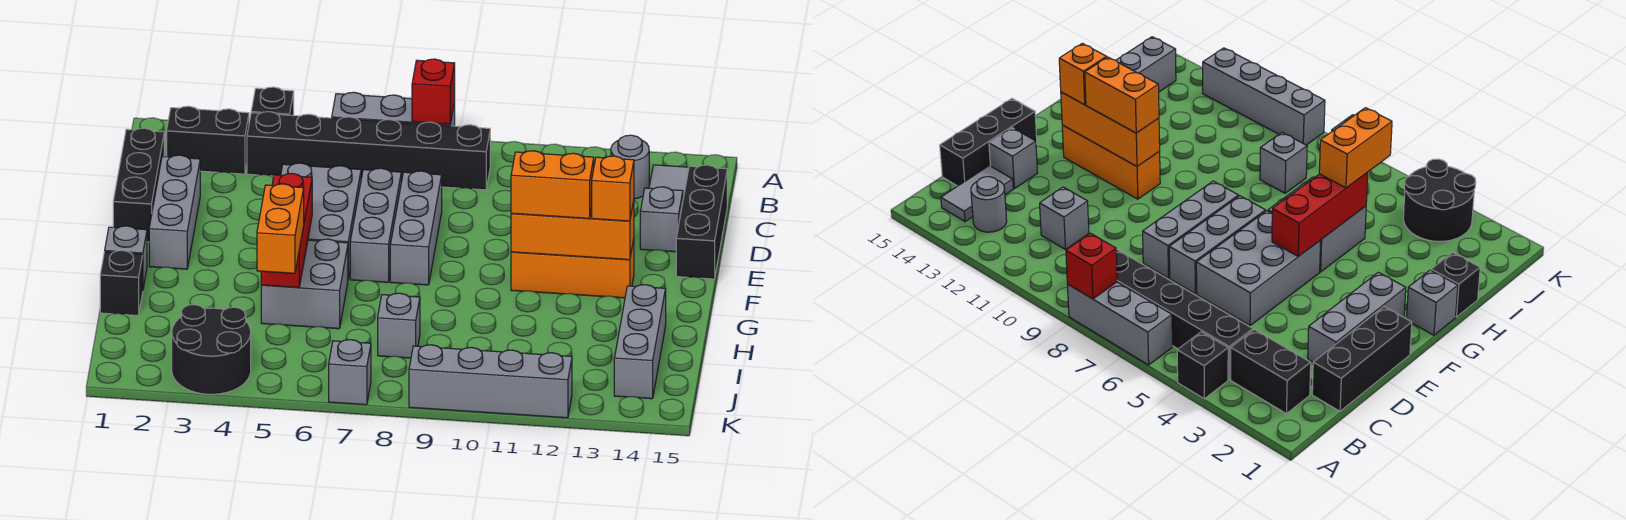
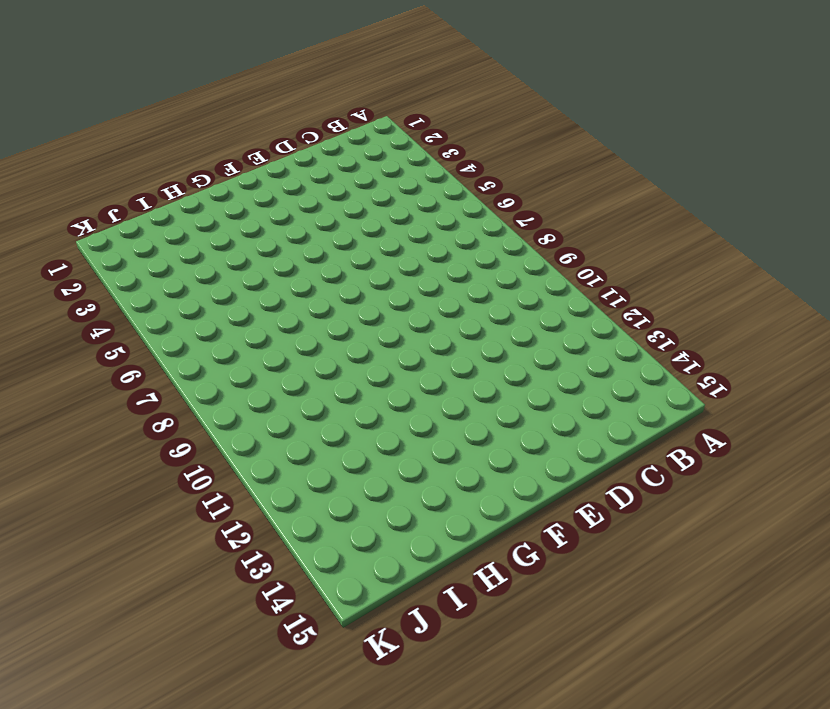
none -> black 1x1 brick [251,87,294,116]
none -> grey 1x3 brick [332,92,455,126]
none -> black 1x2 brick [167,106,249,174]

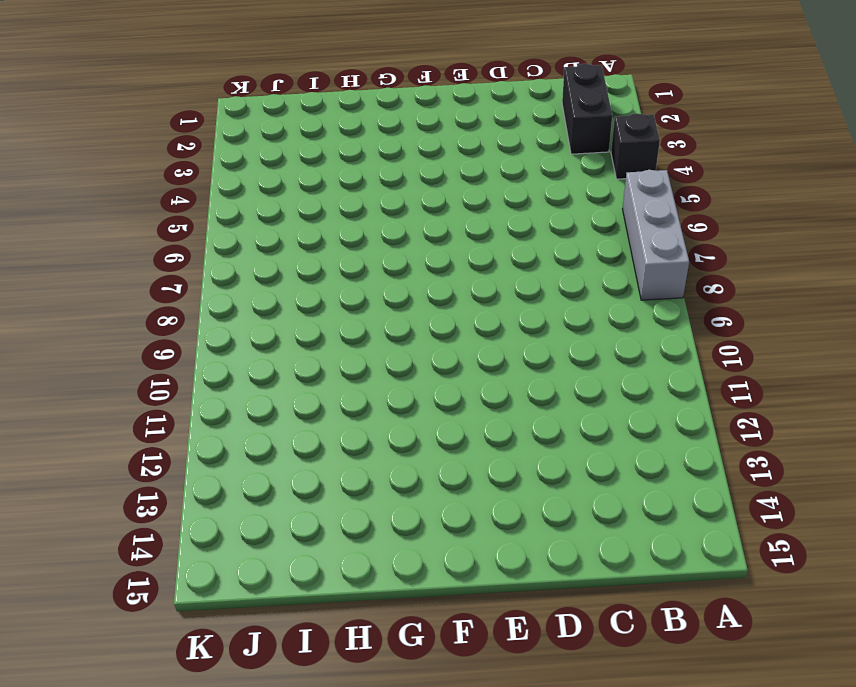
none -> black 1x6 brick [247,112,490,190]
none -> grey 1x1 round brick [611,135,649,199]
none -> grey 1x2 tile [649,165,689,198]

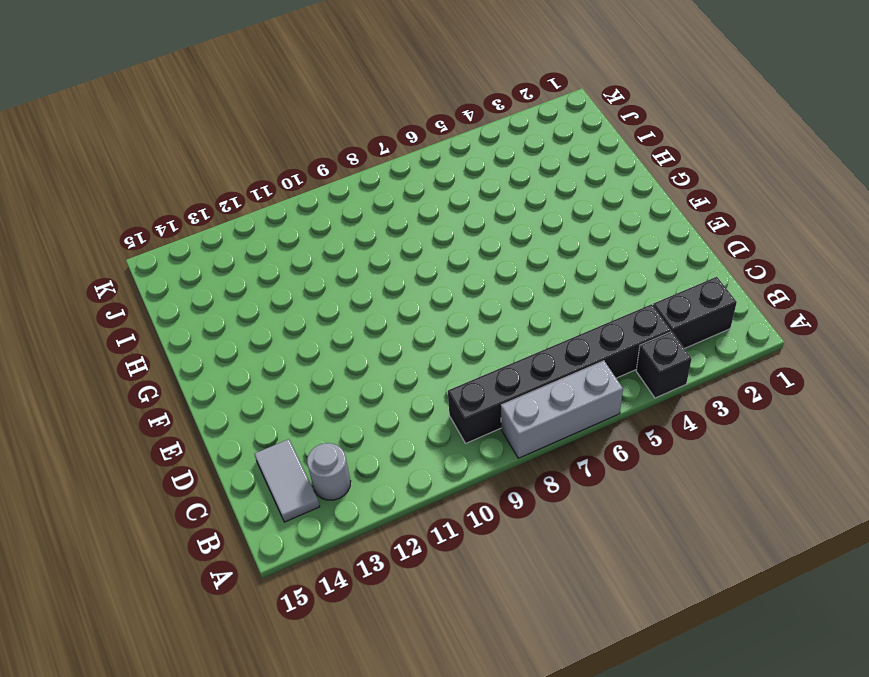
none -> black 1x3 brick [113,128,164,242]
none -> grey 1x1 brick [1040,187,1089,250]
none -> black 1x3 brick [676,165,727,279]

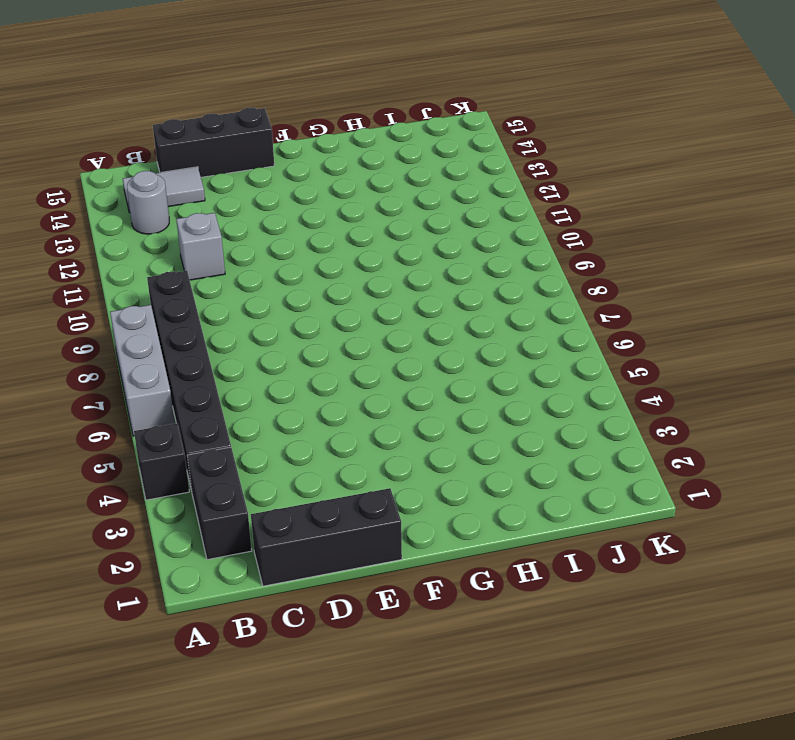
none -> grey 1x3 brick [149,155,200,269]
none -> grey 2x3 brick [281,163,361,279]
none -> grey 1x3 brick [350,168,401,282]

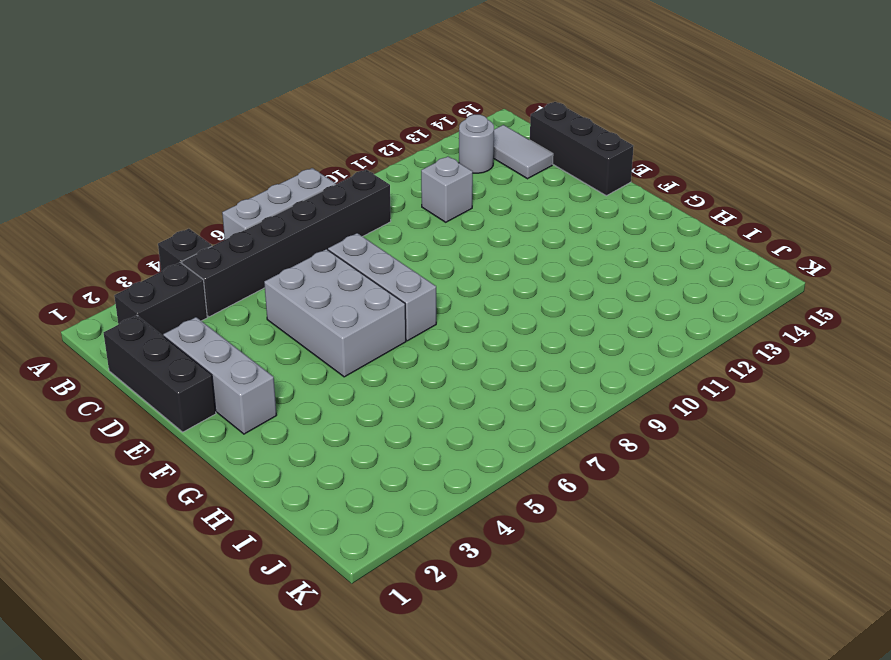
none -> grey 1x3 brick [390,171,442,285]
none -> grey 1x1 brick [640,187,683,252]
none -> orange 1x3 brick [511,239,634,298]

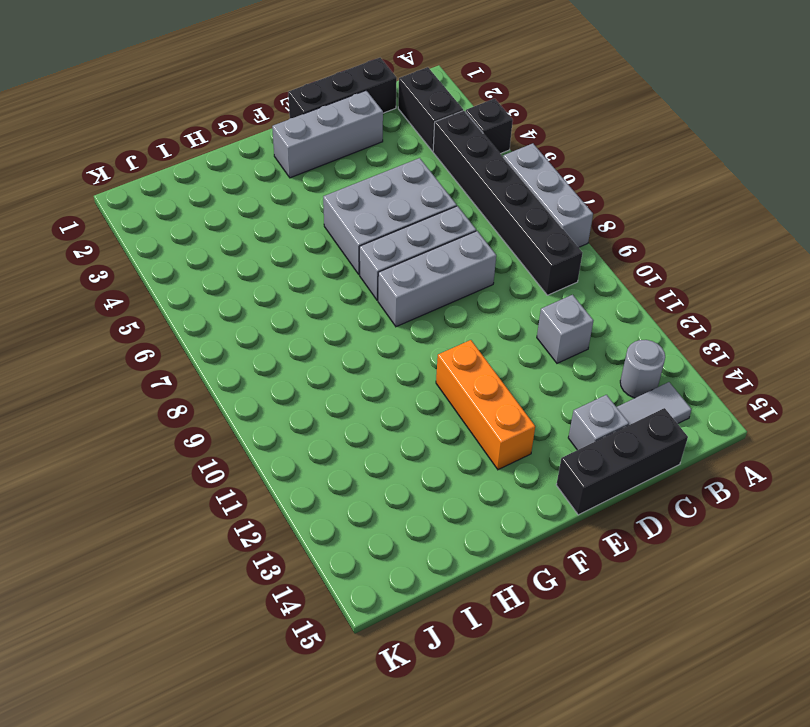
none -> grey 1x1 brick [105,226,147,288]
none -> grey 2x2 brick [261,239,348,329]
none -> black 1x1 brick [100,250,143,315]

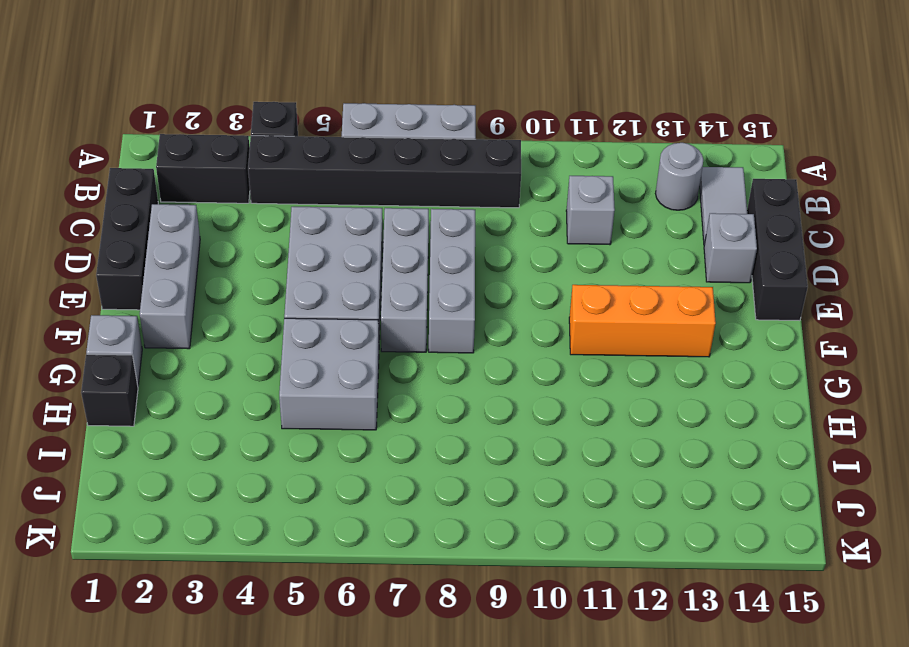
none -> grey 1x3 brick [614,285,666,399]
none -> grey 1x1 brick [378,293,420,358]
none -> black 2x2 round brick [172,305,251,394]

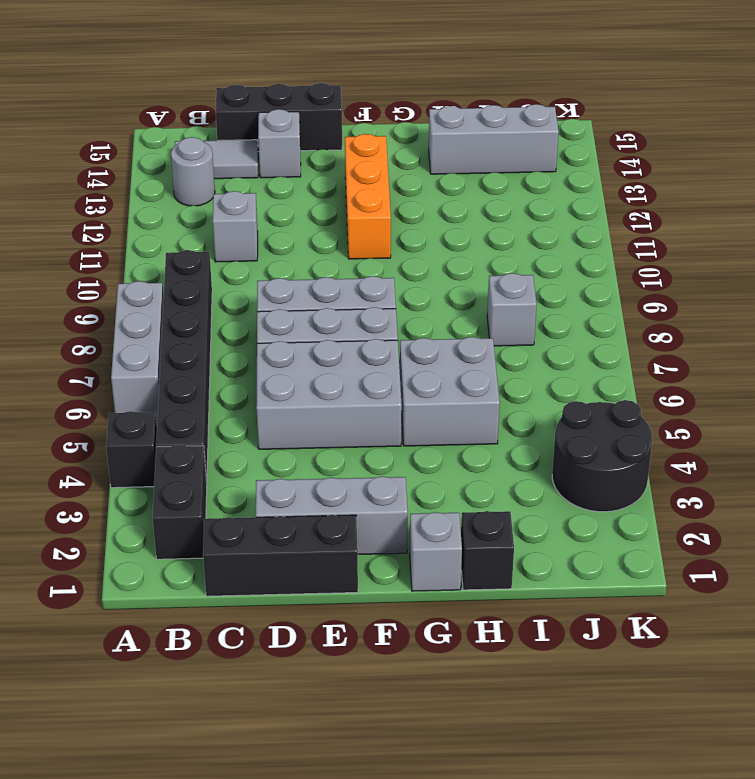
none -> grey 1x1 brick [329,340,371,405]
none -> grey 1x4 brick [409,345,572,418]
none -> red 1x1 brick [412,59,455,124]

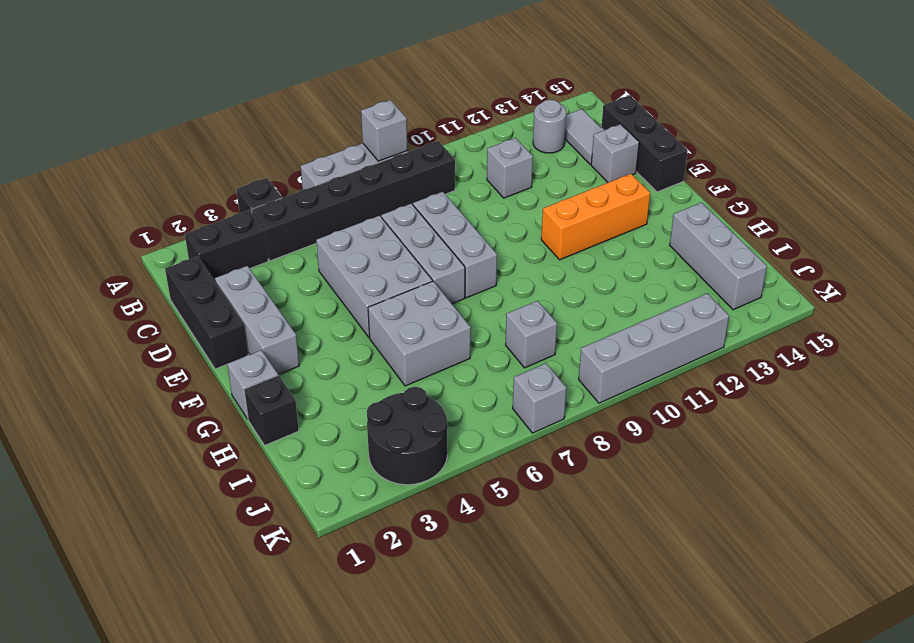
grey 1x1 brick [361,100,407,161] -> red 1x1 brick [412,59,455,124]
none -> red 1x3 brick [261,173,312,287]
none -> orange 1x3 brick [511,201,634,260]
none -> orange 1x2 brick [511,151,594,218]

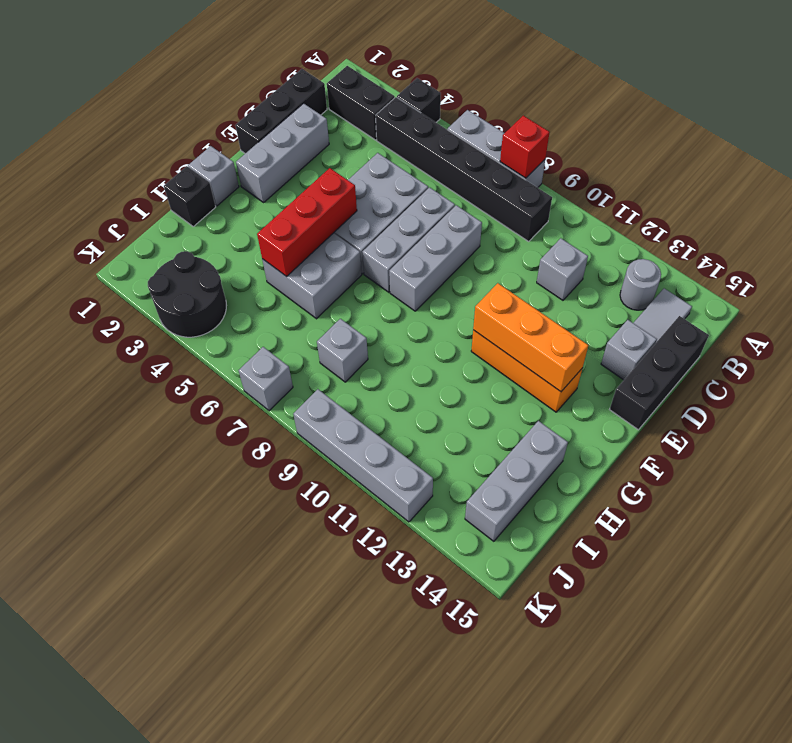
none -> orange 1x2 brick [511,151,594,218]
none -> orange 1x1 brick [592,156,634,221]
none -> orange 1x2 brick [257,184,304,273]

